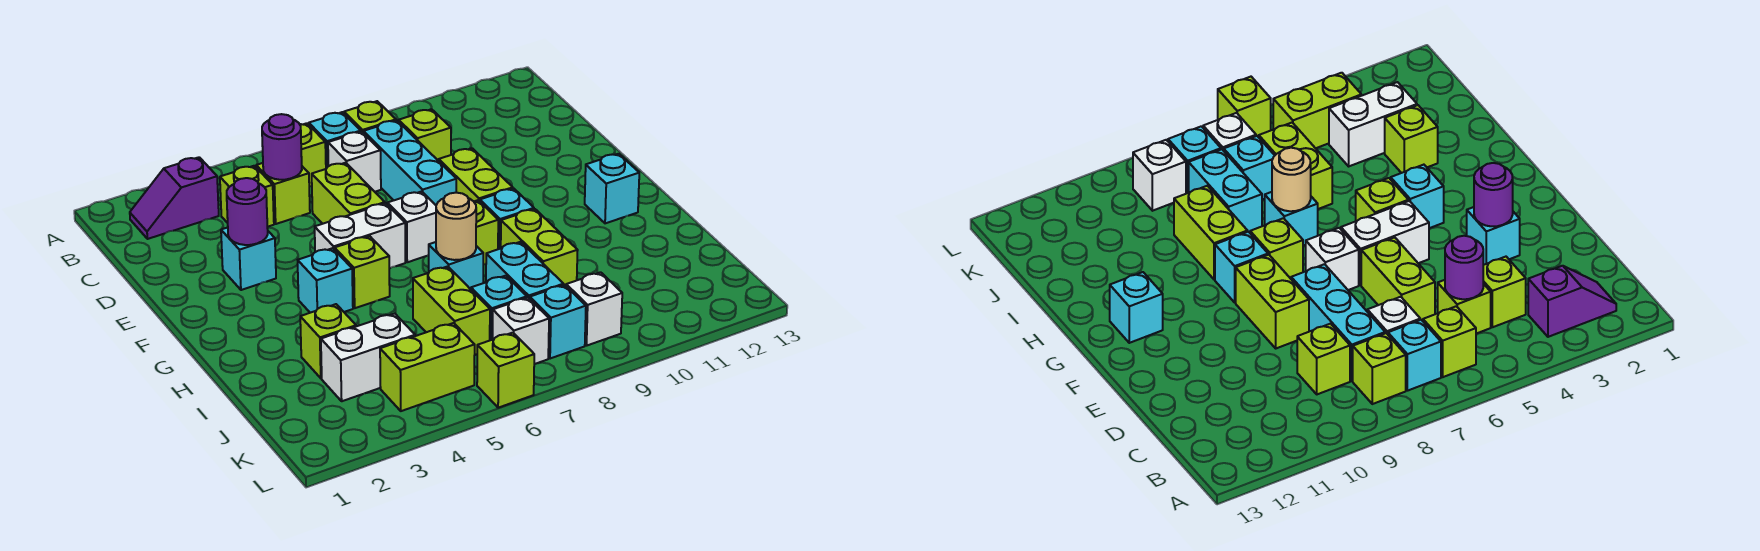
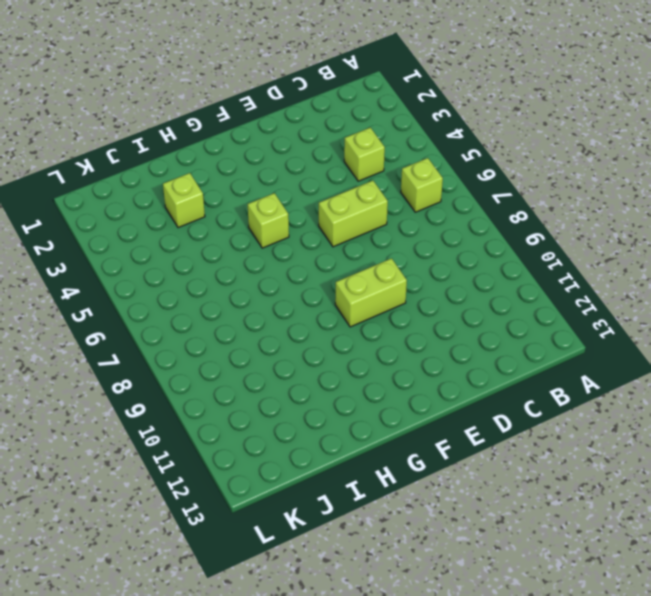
none -> purple 1x2 slope [130,157,219,239]
none -> cyan 1x1 brick [309,112,361,169]
none -> lime 1x1 brick [344,101,396,132]
none -> lime 1x1 brick [256,163,310,224]

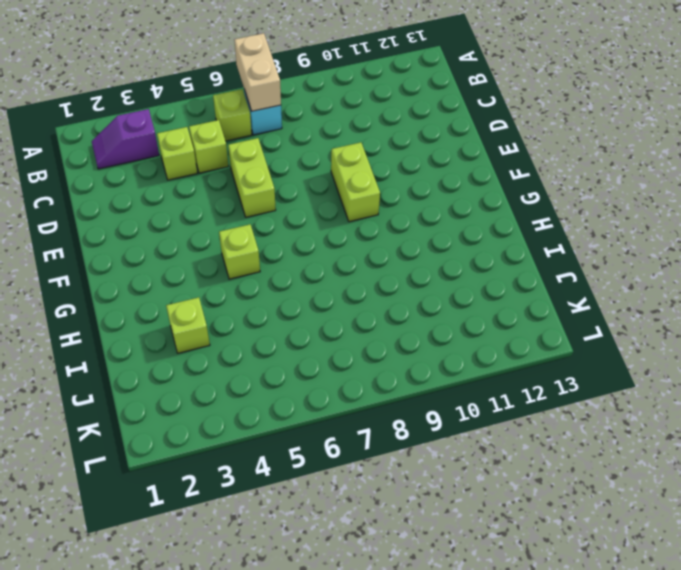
tan 1x2 brick [234,33,281,111] -> none
none -> lime 1x1 brick [344,101,396,132]
none -> white 1x1 brick [328,132,381,192]
none -> cyan 1x3 brick [363,120,456,205]
none -> lime 1x1 brick [399,109,451,161]

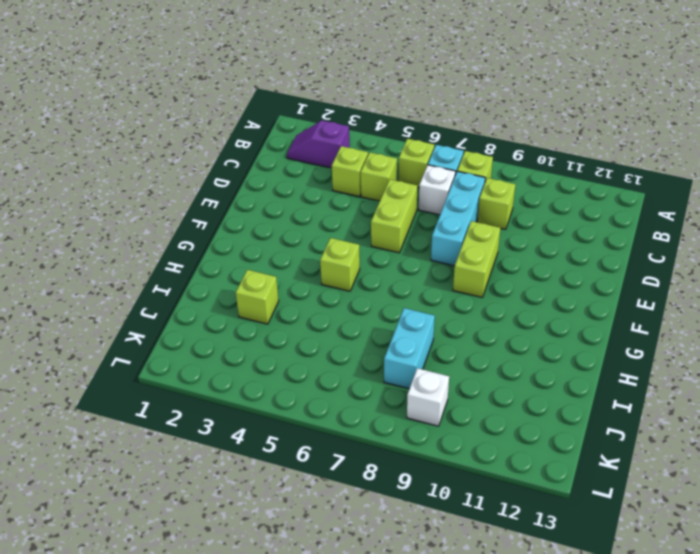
none -> cyan 1x1 brick [221,228,276,290]
none -> white 1x2 brick [315,203,405,268]
none -> white 1x1 brick [388,191,436,262]
none -> cyan 1x1 brick [298,248,353,313]

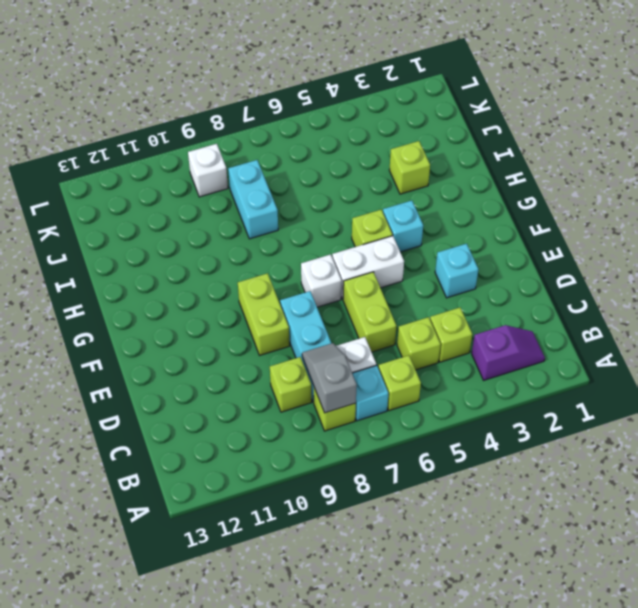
grey 1x2 slope [302,343,357,413] -> none
none -> lime 1x1 brick [474,200,498,265]
none -> cyan 1x1 brick [480,188,534,249]
none -> cyan 1x1 brick [585,154,639,223]
none -> cyan 1x1 brick [429,242,483,289]

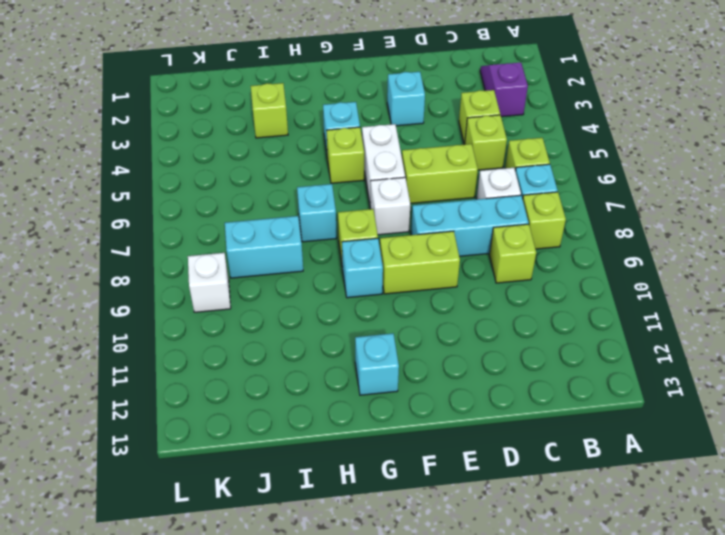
none -> lime 1x2 brick [501,209,578,286]
none -> lime 1x2 brick [413,266,490,355]
none -> white 1x2 brick [321,314,415,401]
none -> cyan 1x1 brick [471,276,527,340]

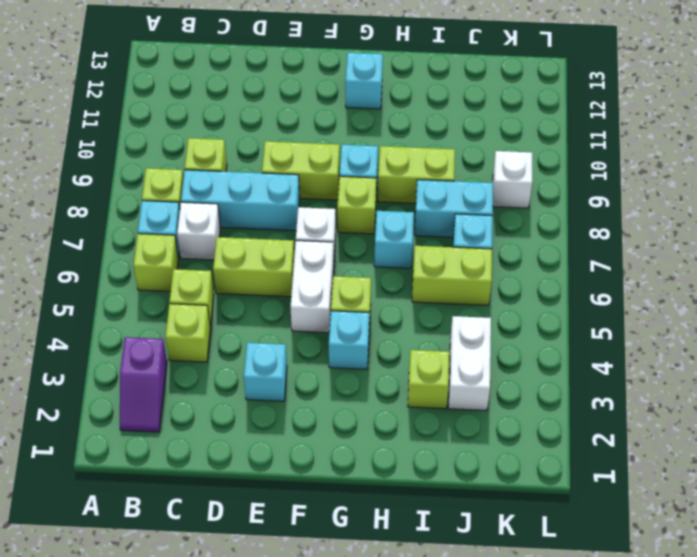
none -> lime 1x2 brick [380,323,475,411]
none -> white 1x1 brick [493,297,549,364]
none -> cyan 1x1 brick [530,285,586,359]
none -> lime 1x1 brick [477,333,534,408]

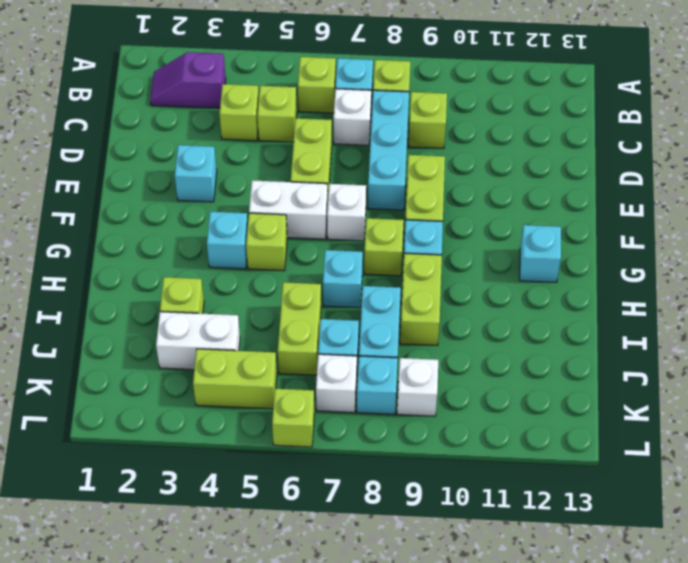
none -> purple 1x1 round brick [262,114,302,180]
none -> purple 1x1 round brick [227,178,268,245]
none -> tan 1x1 round brick [436,193,476,260]

